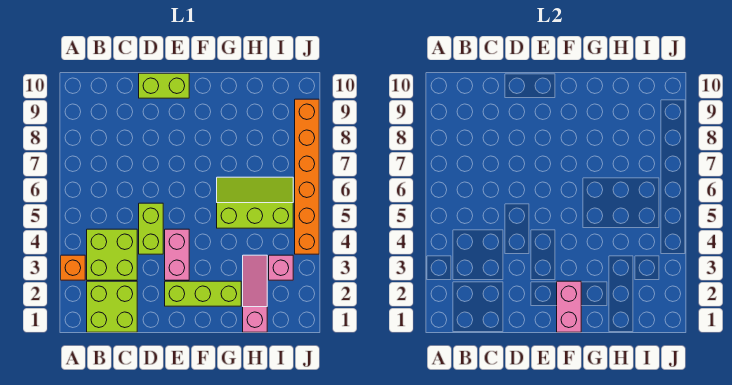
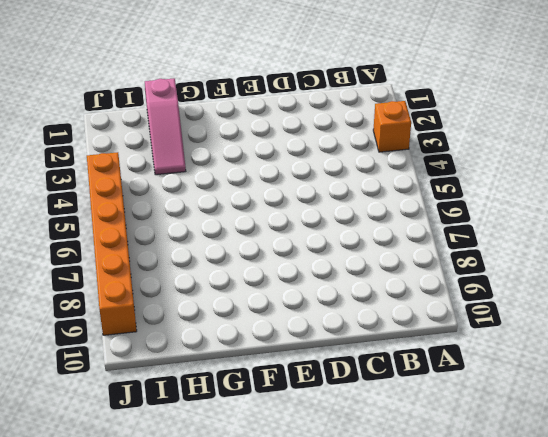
none -> lime 2x2 brick [87,281,137,332]
none -> lime 2x2 brick [87,229,137,280]
none -> lime 1x2 brick [139,203,163,254]

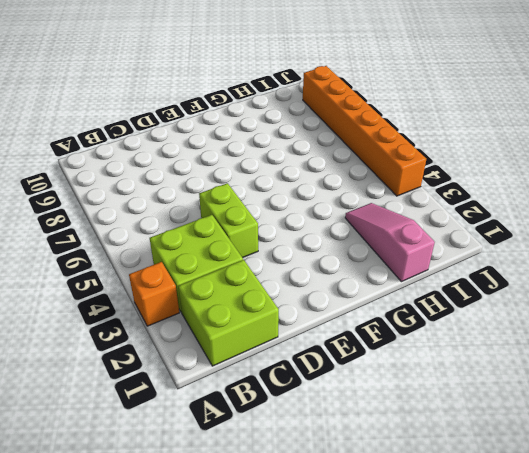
none -> lime 1x2 brick [139,73,189,98]
none -> lime 1x3 brick [165,281,241,306]
none -> pink 1x2 brick [165,229,189,280]

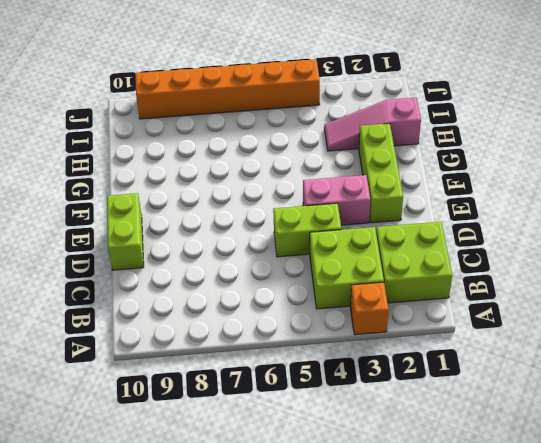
none -> lime 2x3 slope [217,177,293,228]
none -> pink 1x1 brick [269,255,293,280]
none -> pink 1x2 brick [557,281,581,332]

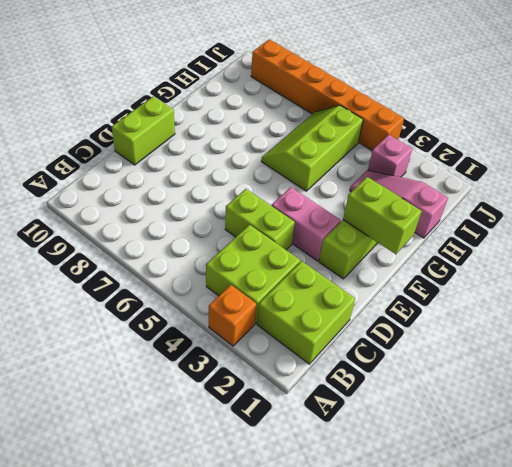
lime 1x2 brick [343,177,422,254] -> pink 1x2 brick [557,281,581,332]

